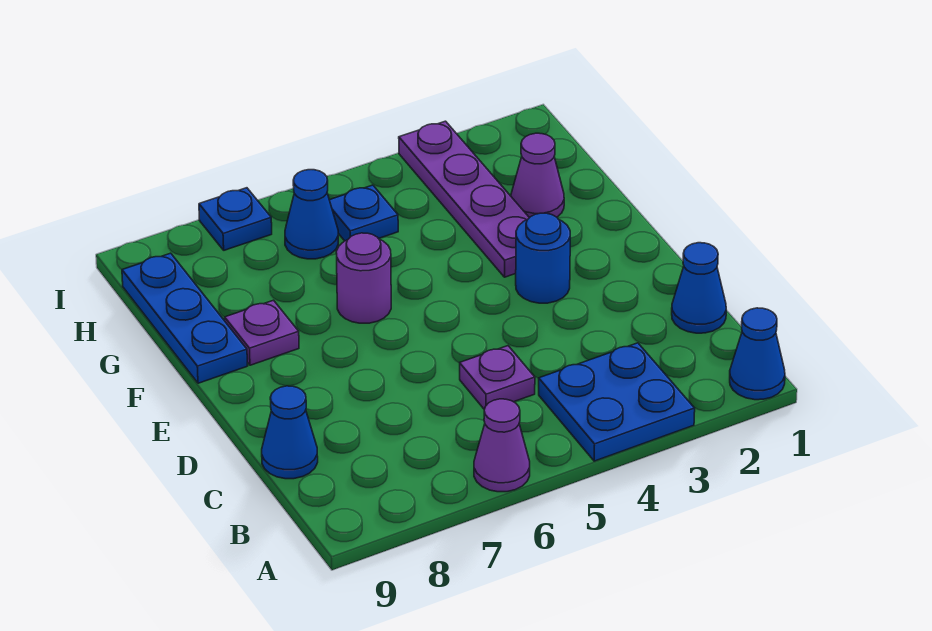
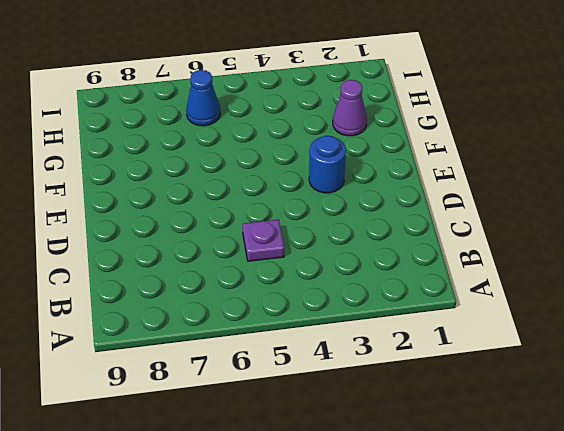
none -> blue 1x1 cone [730,308,785,400]
none -> blue 2x2 plate [539,343,695,461]
none -> purple 1x1 cone [474,399,530,492]

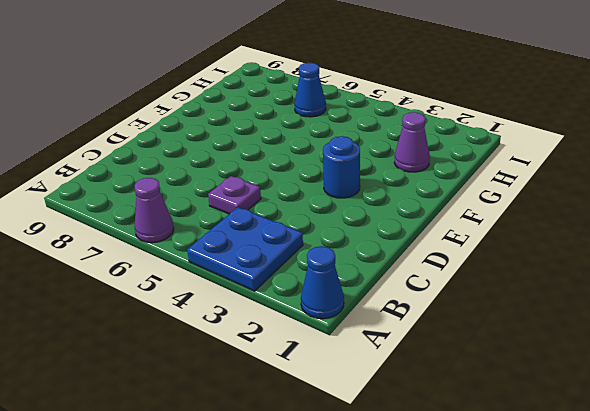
none -> blue 1x1 cone [672,243,726,333]
none -> blue 1x1 cone [262,386,318,479]
none -> purple 1x4 plate [399,121,529,277]

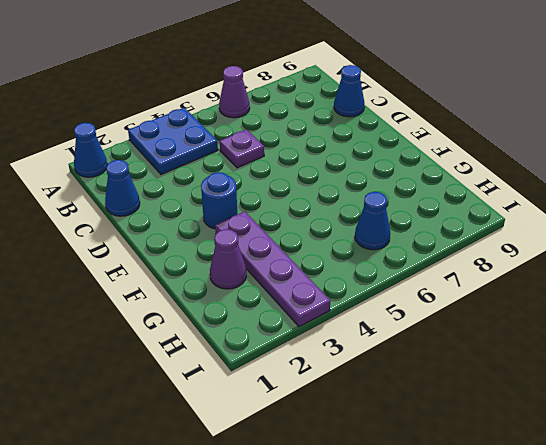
none -> purple 1x1 round brick [336,233,391,323]
none -> purple 1x1 plate [225,300,299,365]
none -> blue 1x3 plate [122,253,247,383]

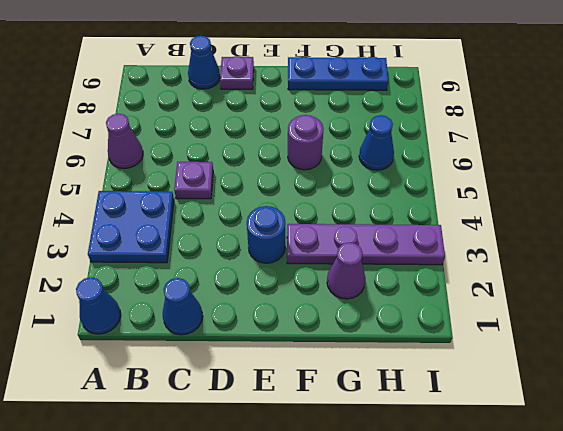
purple 1x1 plate [220,56,254,89] -> purple 1x1 plate moved to [225,300,299,365]
none -> blue 1x1 plate [330,185,398,241]
none -> blue 1x1 plate [199,188,272,250]

